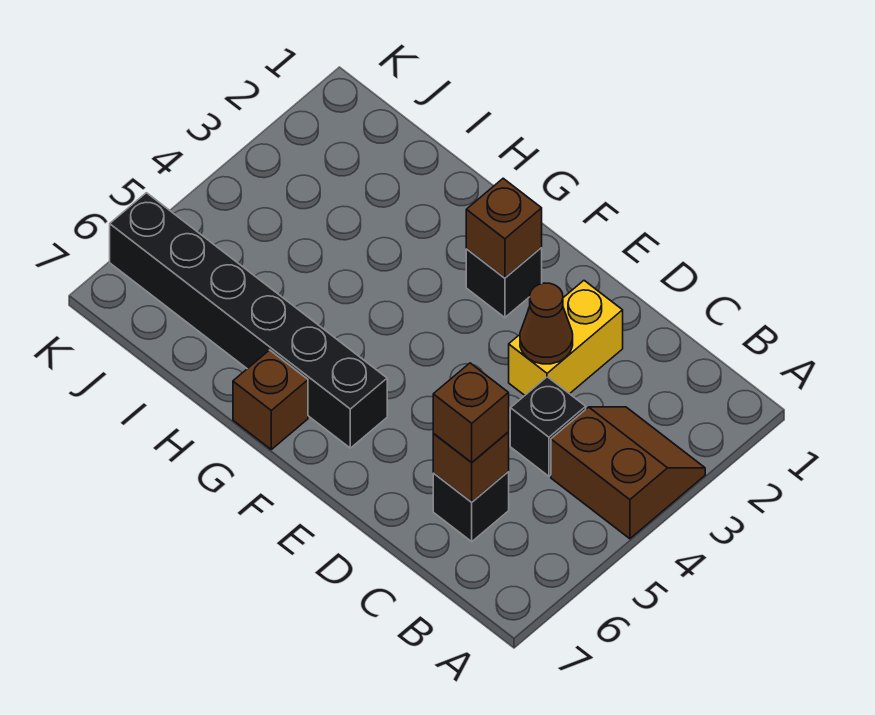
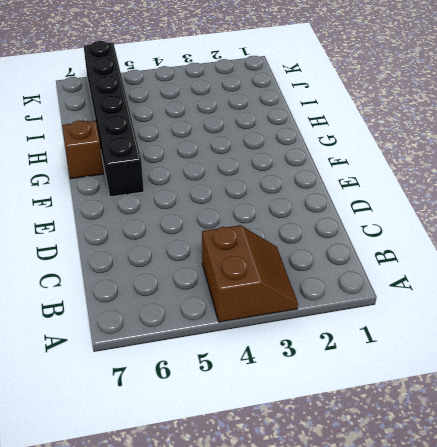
none -> black 1x1 brick [510,377,586,476]
none -> black 1x1 brick [433,472,509,542]

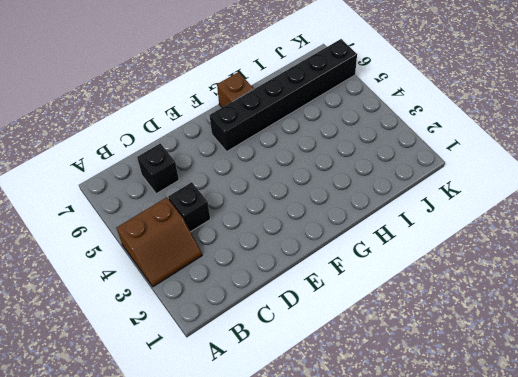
none -> yellow 1x2 brick [509,281,623,395]
none -> black 1x1 brick [466,247,542,317]

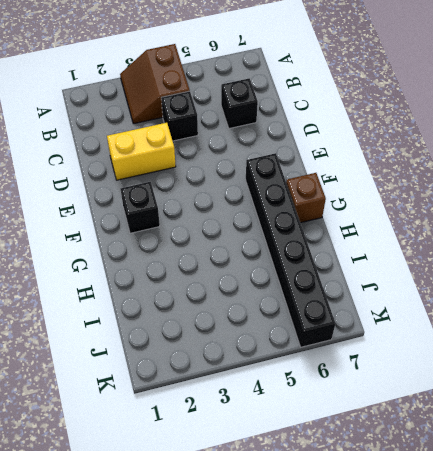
none -> brown 1x1 brick [433,432,509,502]
none -> brown 1x1 cone [520,283,573,364]

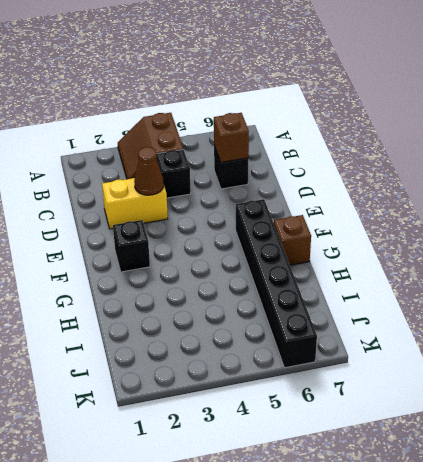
none -> brown 1x1 brick [466,178,542,278]
none -> brown 1x1 brick [433,363,509,463]

